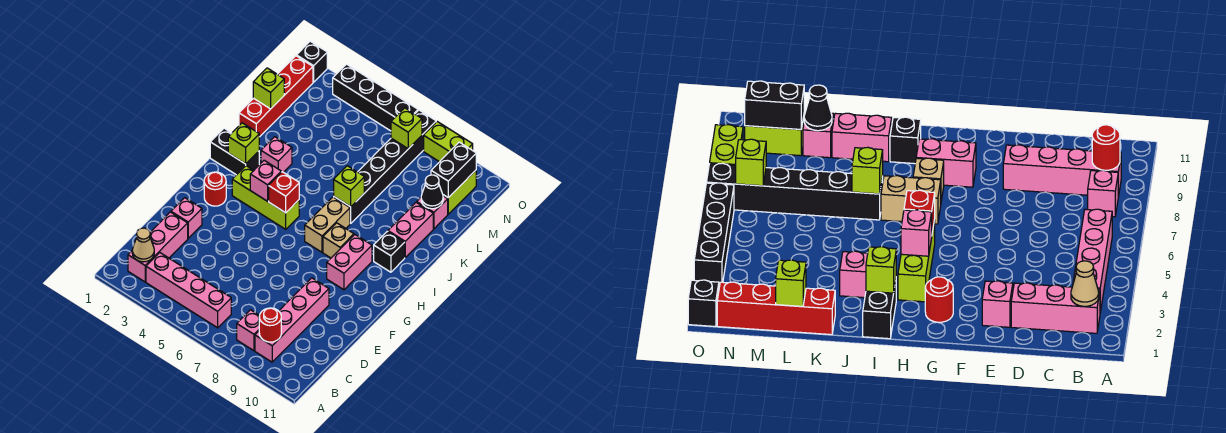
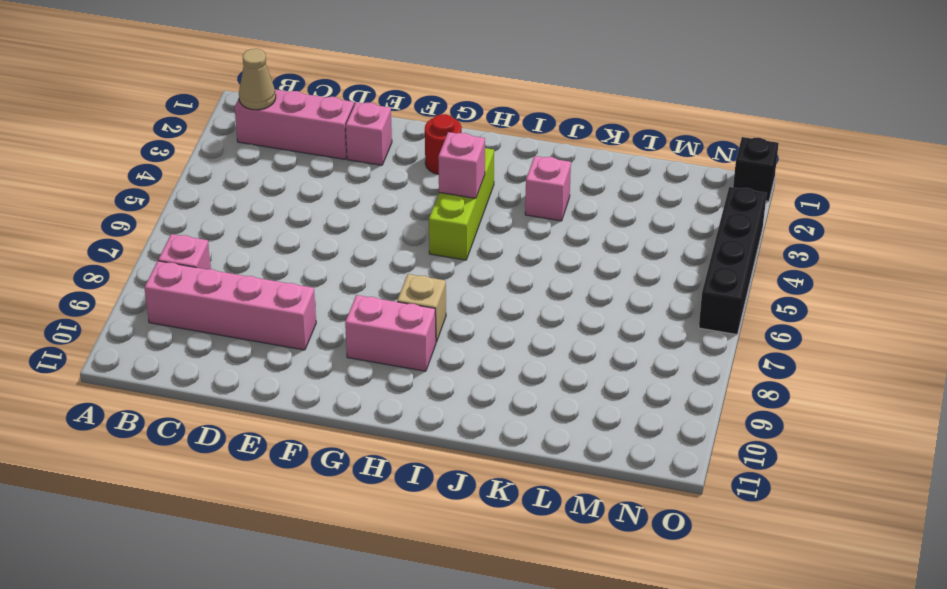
none -> pink 1x4 brick [146,253,231,328]
none -> tan 1x2 brick [305,197,350,252]
none -> black 1x2 brick [210,128,259,175]
none -> black 1x1 brick [374,231,405,272]

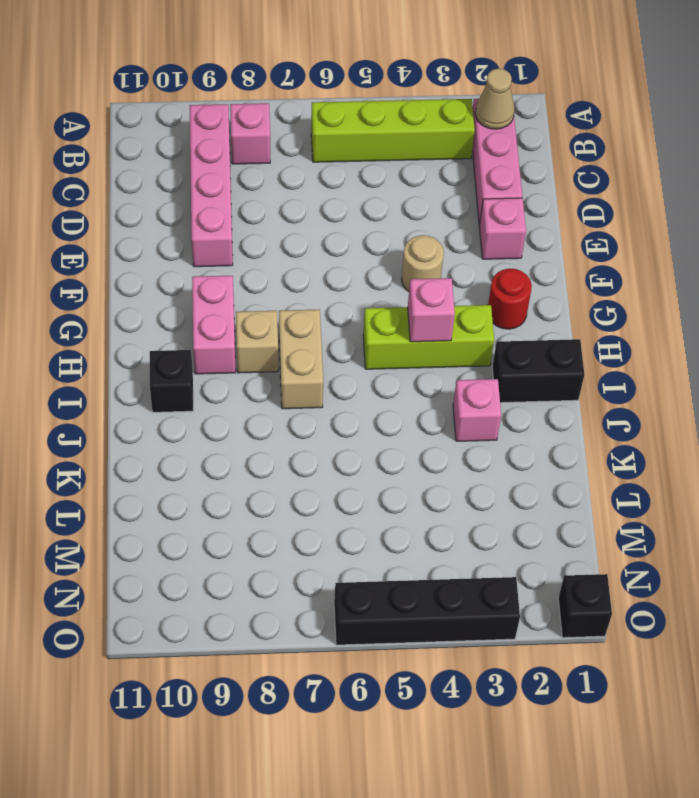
lime 1x4 brick [311,99,475,162] -> pink 1x4 brick [146,253,231,328]
tan 1x1 round brick [401,235,444,291] -> none
none -> black 1x6 brick [334,110,436,223]
none -> pink 1x2 brick [388,202,433,258]
none -> red 1x4 brick [239,56,313,137]
none -> pink 1x1 brick [417,196,448,229]

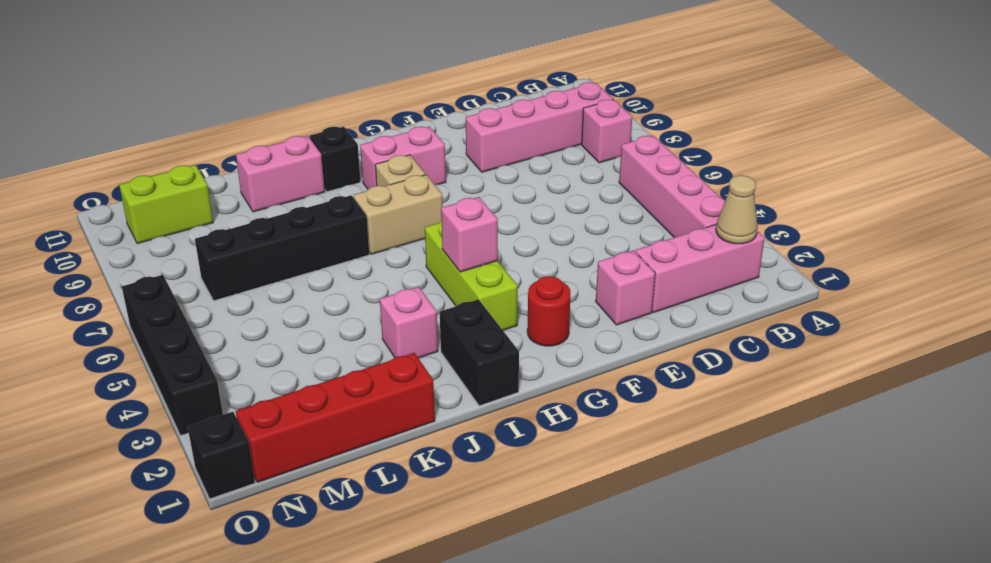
black 1x4 brick [195,195,369,301] -> black 1x6 brick [334,110,436,223]
none -> pink 1x1 brick [417,196,448,229]
none -> lime 1x2 brick [424,122,473,162]
none -> red 1x1 round brick [259,308,281,342]
none -> red 1x1 brick [269,172,299,213]

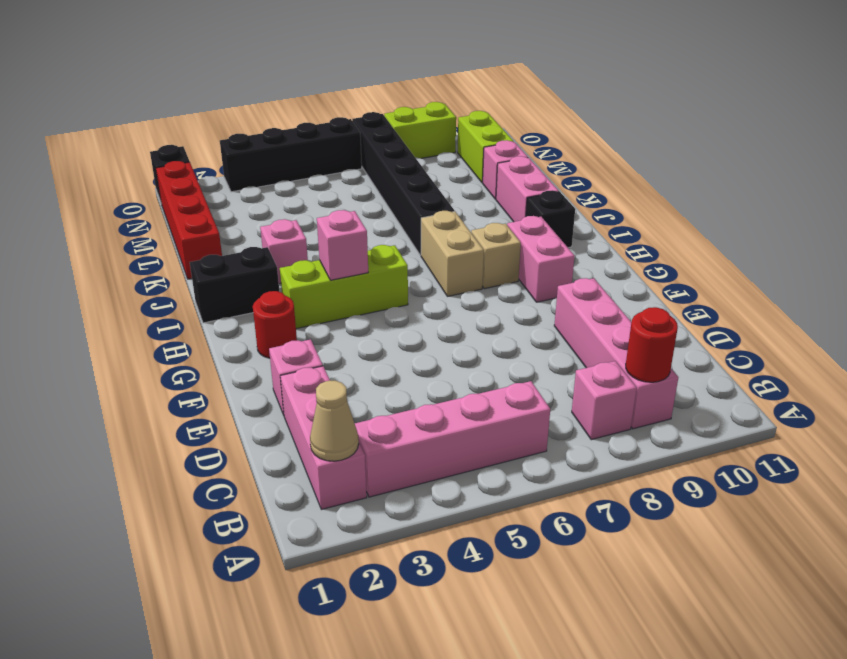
none -> red 1x1 brick [269,172,299,213]
none -> lime 1x1 brick [228,123,259,164]
none -> lime 1x1 brick [334,166,364,207]
none -> lime 1x1 brick [253,68,284,109]

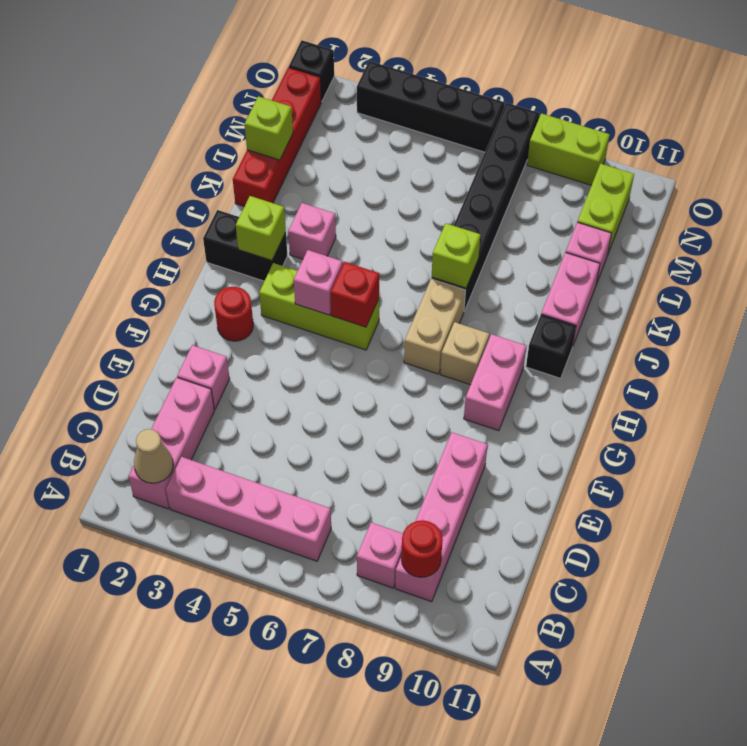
none -> black 1x1 cone [421,175,443,209]
none -> black 1x2 brick [431,142,476,198]
none -> lime 1x1 brick [391,108,422,149]

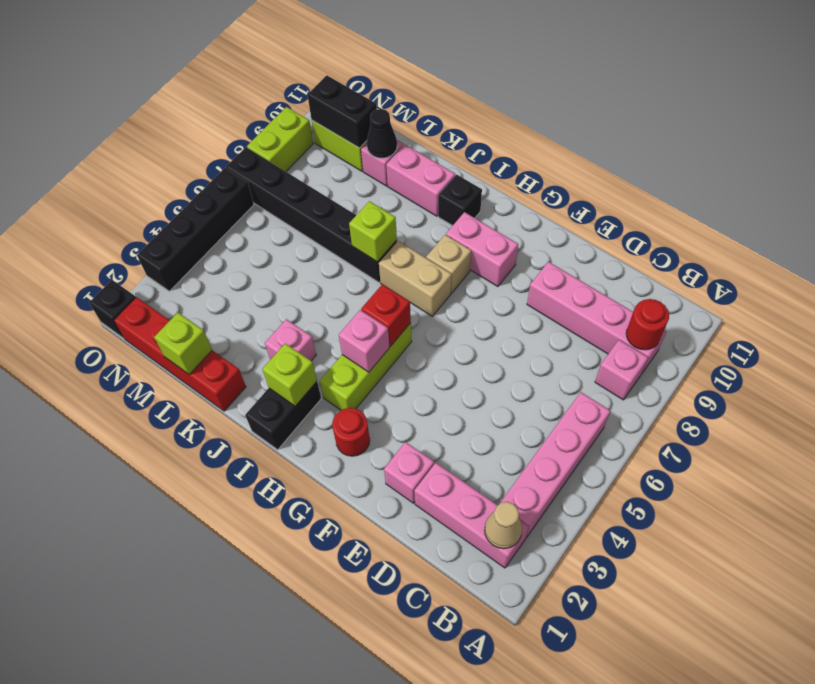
none -> lime 1x1 brick [391,108,422,149]

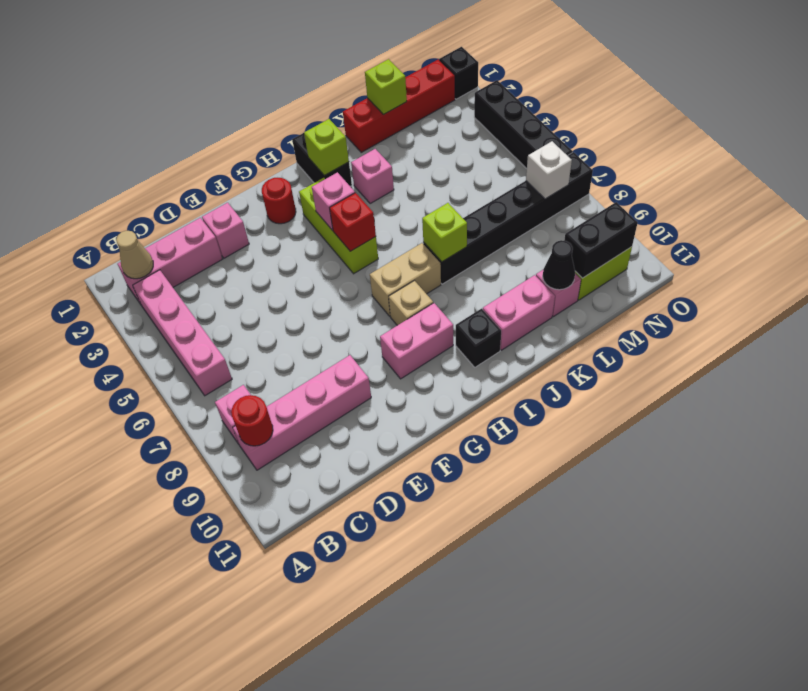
white 1x1 brick [526,141,572,199] -> lime 1x1 brick [391,108,422,149]
none -> lime 1x2 brick [424,122,473,162]

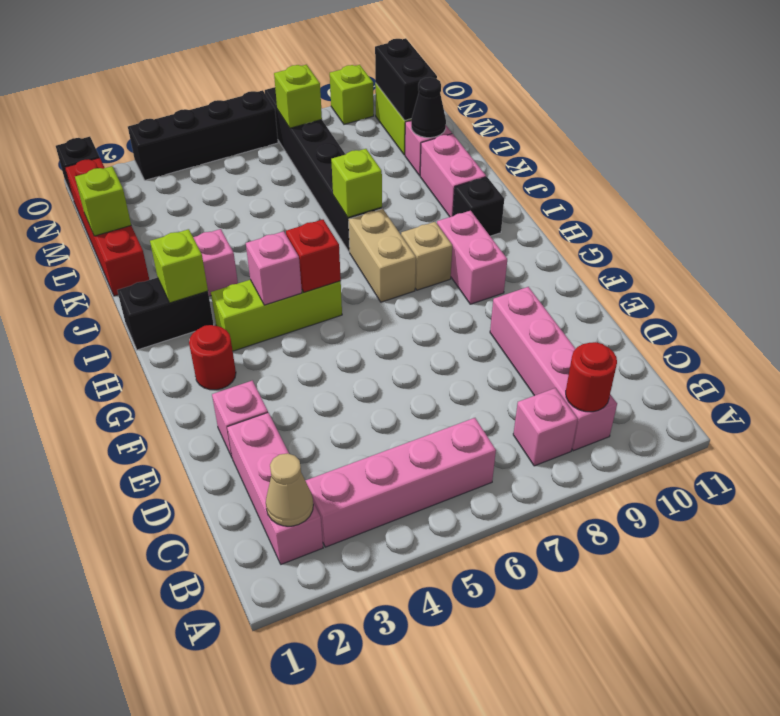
lime 1x1 brick [330,65,374,124] -> lime 1x2 brick [424,122,473,162]

